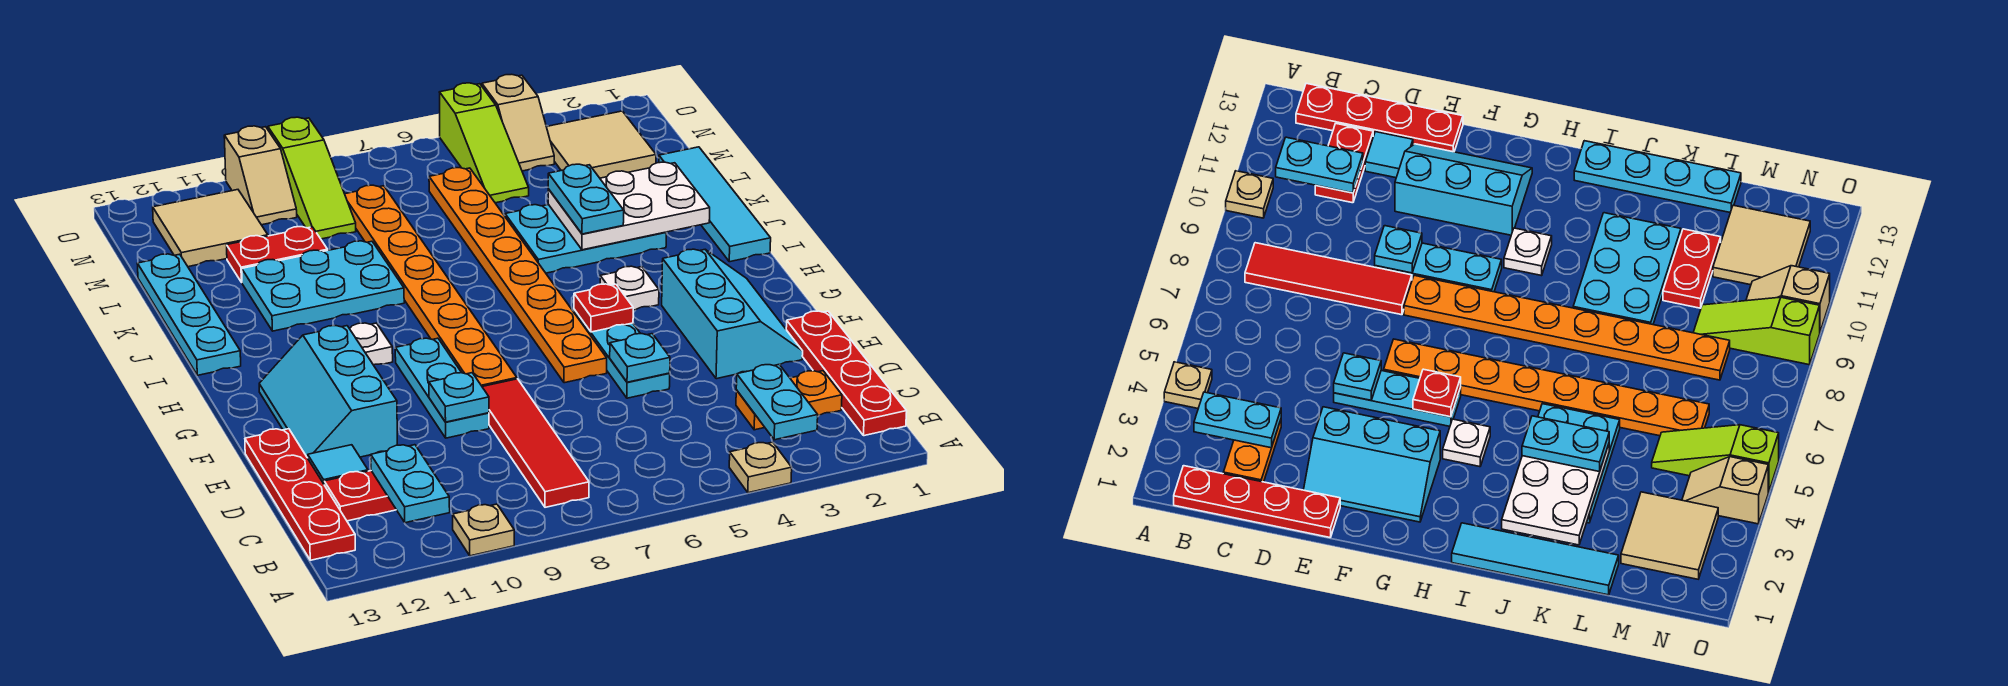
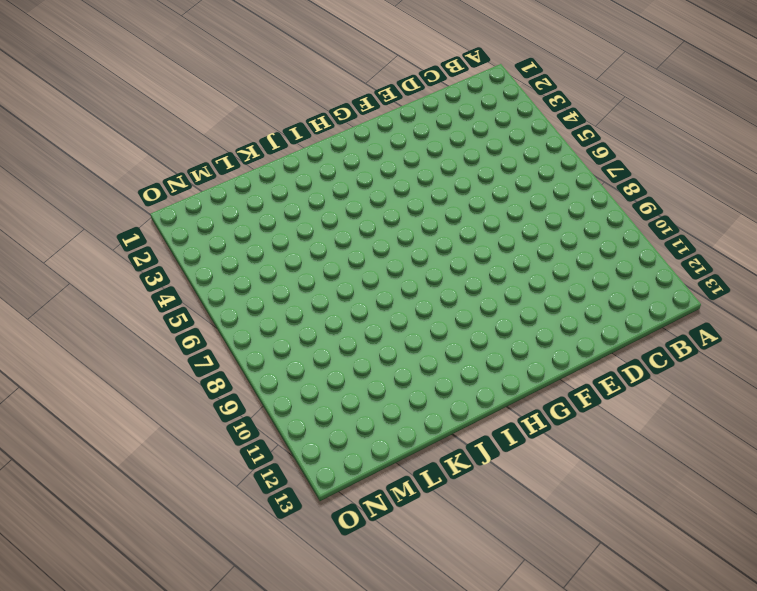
none -> tan 1x1 plate [729,442,792,493]
none -> tan 1x1 plate [453,504,514,556]
none -> red 1x4 plate [786,311,907,436]
none -> red 1x4 tile [482,379,589,507]

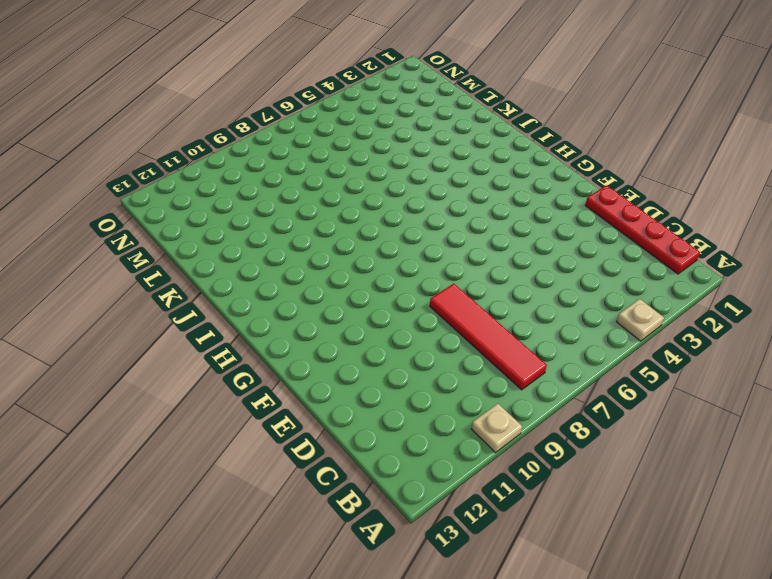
none -> red 1x4 plate [245,429,355,560]
none -> orange 1x2 plate [736,371,842,430]
none -> red 1x2 plate [324,471,396,521]
none -> cyan 1x1 tile [308,445,368,484]

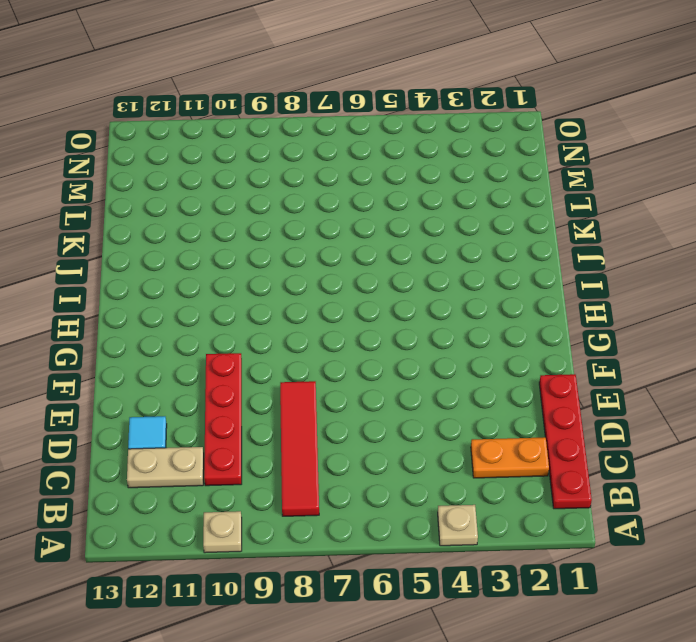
red 1x4 plate [204,353,242,486] -> red 1x4 plate moved to [245,429,355,560]
tan 1x2 plate [127,447,204,488] -> red 1x2 plate [324,471,396,521]
none -> cyan 2x3 slope [662,249,803,379]
none -> cyan 1x3 plate [574,309,670,398]
none -> cyan 1x3 plate [395,338,489,438]
none -> cyan 2x3 slope [259,326,397,458]

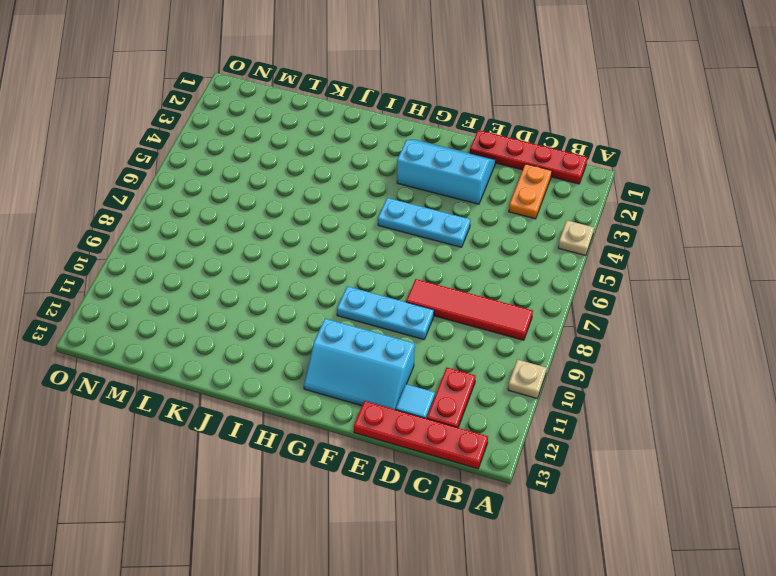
none -> orange 1x8 plate [429,168,607,383]
none -> orange 1x8 plate [345,185,517,386]
none -> white 1x1 plate [600,266,659,310]
none -> white 1x1 plate [350,323,393,365]

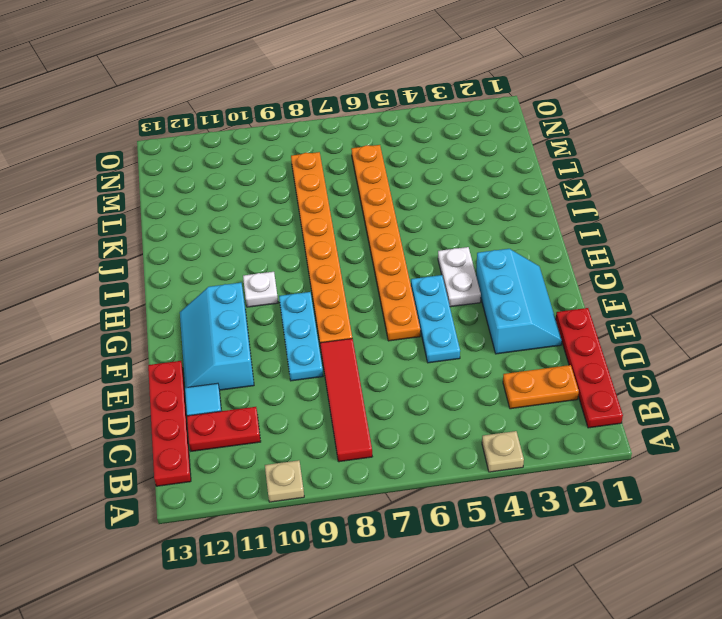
white 1x2 plate [438,247,481,307] -> white 1x1 plate [600,266,659,310]
none -> cyan 1x4 tile [659,147,771,262]
none -> cyan 1x4 plate [137,254,241,375]
none -> cyan 2x3 plate [505,205,666,273]
none -> cyan 2x3 plate [242,241,404,331]

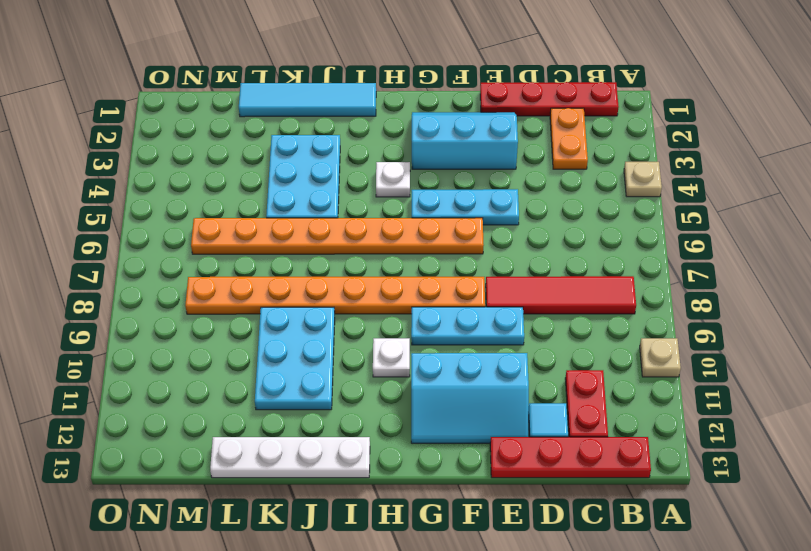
white 1x4 plate [210,437,370,478] -> cyan 1x4 plate [137,254,241,375]
none -> red 1x2 plate [227,227,328,282]
none -> tan 2x2 tile [547,111,656,178]
none -> lime 1x3 slope [439,83,529,203]
none -> lime 1x3 slope [268,117,356,239]

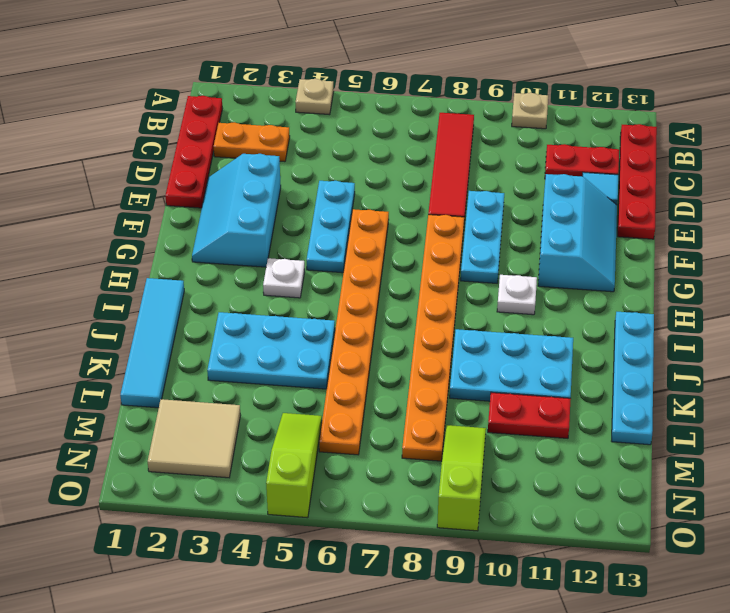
none -> tan 2x2 tile [153,190,268,267]
none -> tan 1x2 slope [482,74,554,171]
none -> tan 1x2 slope [224,126,297,225]
none -> cyan 1x2 plate [736,365,818,440]

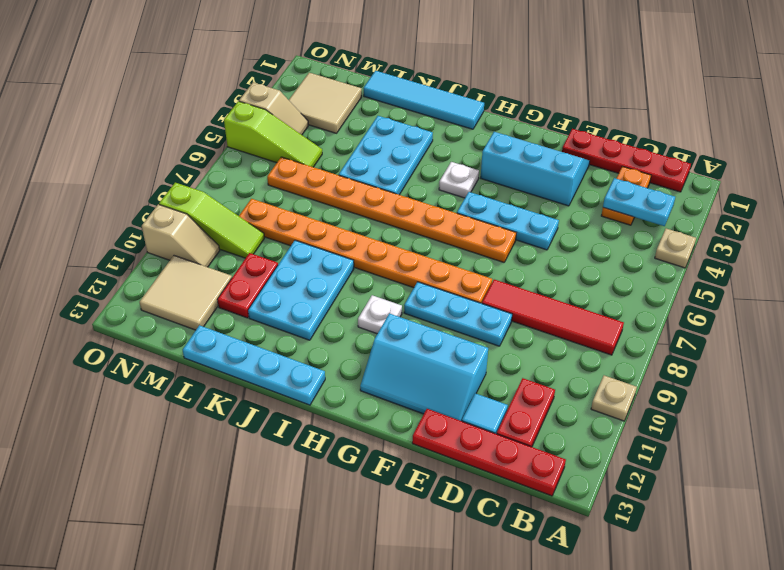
none -> cyan 1x2 plate [371,445,450,523]
none -> cyan 1x1 plate [610,334,670,382]
none -> cyan 1x1 plate [429,373,489,422]
none -> red 1x1 plate [574,284,633,332]

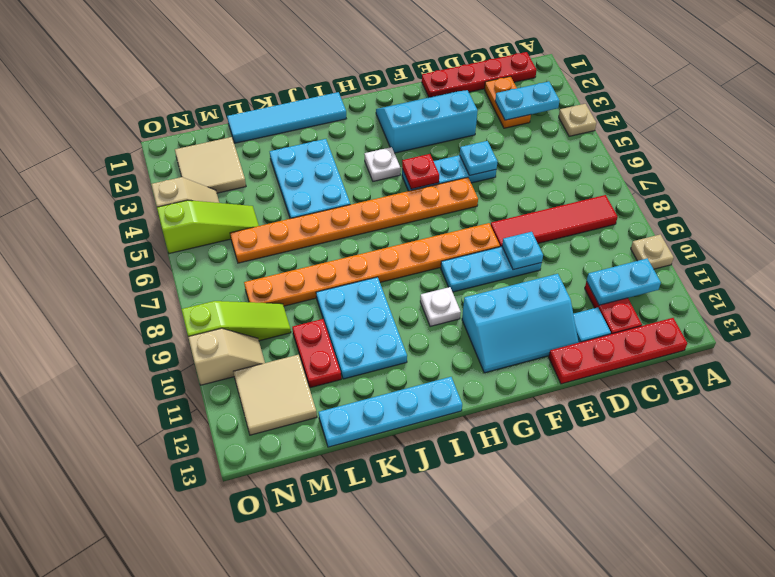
none -> white 2x3 plate [548,162,710,250]
none -> cyan 1x2 plate [548,164,624,234]

